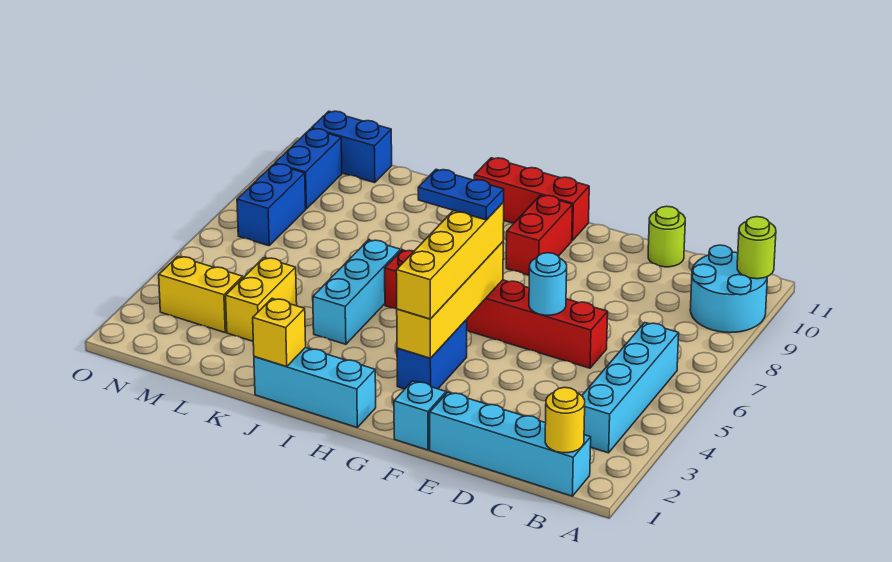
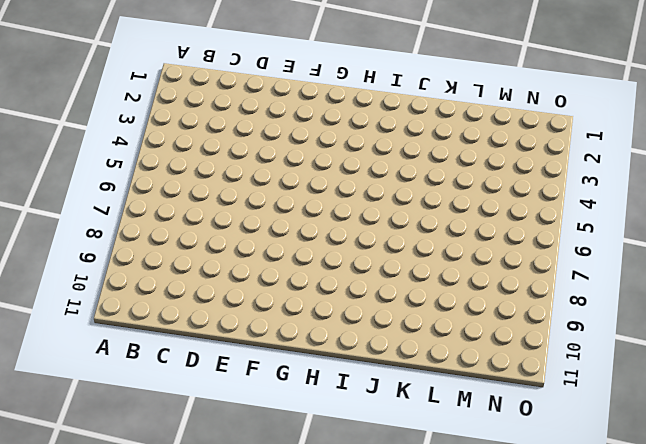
none -> cyan 2x2 round brick [690,245,767,333]
none -> cyan 1x4 brick [430,392,591,496]
none -> cyan 1x4 brick [582,323,679,453]

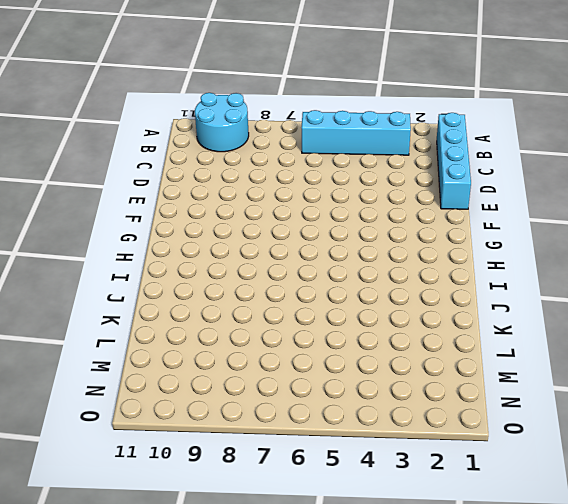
none -> red 1x6 brick [385,250,608,368]
none -> lime 1x1 round brick [648,206,685,267]
none -> cyan 1x1 brick [394,381,446,450]

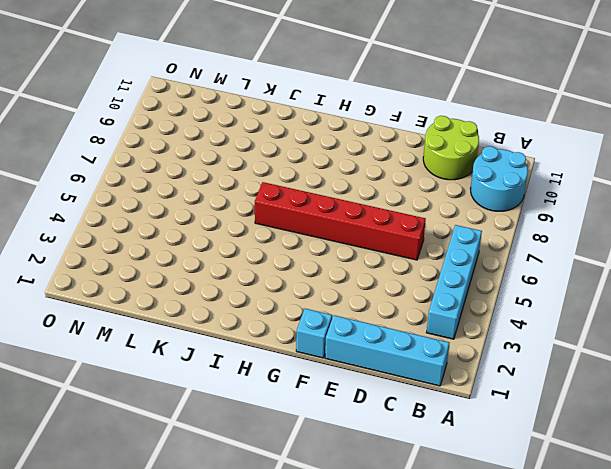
lime 2x2 round brick [423,116,479,180] -> lime 1x1 round brick [648,206,685,267]
none -> blue 1x2 brick [397,320,467,389]
none -> red 1x2 brick [506,195,573,275]
none -> red 1x3 brick [474,158,589,241]

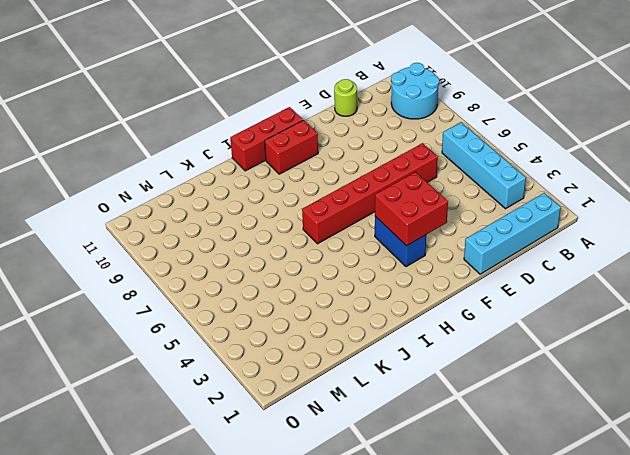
red 2x2 brick [375,172,448,246] -> yellow 1x4 brick [397,242,503,358]
red 1x2 brick [265,120,318,174] -> red 1x2 brick turned to [506,195,573,275]
none -> cyan 1x1 brick [394,381,446,450]
none -> cyan 1x3 brick [254,348,376,427]
none -> cyan 1x3 brick [313,240,401,344]

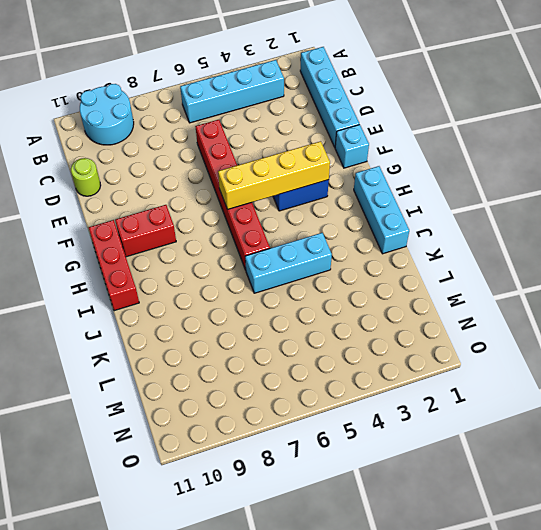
none -> yellow 1x2 brick [226,258,297,341]
none -> yellow 1x2 brick [159,256,243,332]
none -> blue 1x2 brick [312,111,392,183]

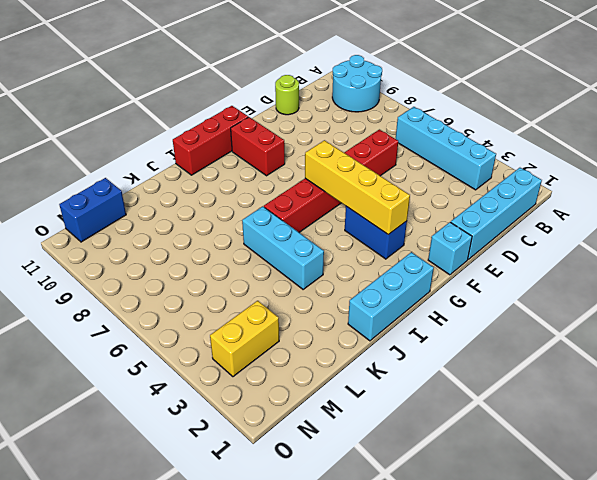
none -> yellow 1x2 brick [226,258,297,341]
none -> blue 1x2 brick [237,164,306,246]
none -> blue 1x2 brick [275,129,342,209]

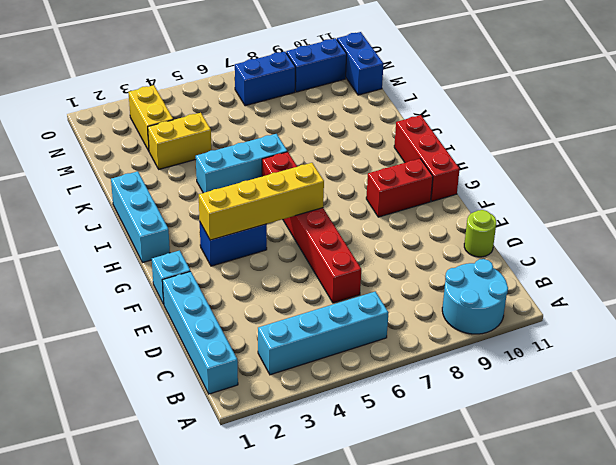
none -> lime 1x1 round brick [737,217,776,279]
none -> yellow 1x1 round brick [545,387,585,453]
none -> cyan 1x1 round brick [529,253,567,315]

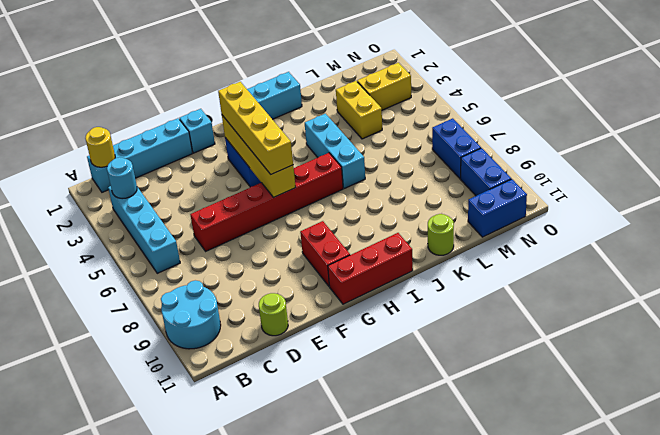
cyan 1x1 round brick [107,157,137,199] -> cyan 1x1 round brick moved to [529,253,567,315]
lime 1x1 round brick [428,214,454,255] -> lime 1x1 round brick moved to [737,217,776,279]
none -> yellow 1x1 brick [253,299,306,367]
none -> blue 1x2 plate [418,169,504,220]

